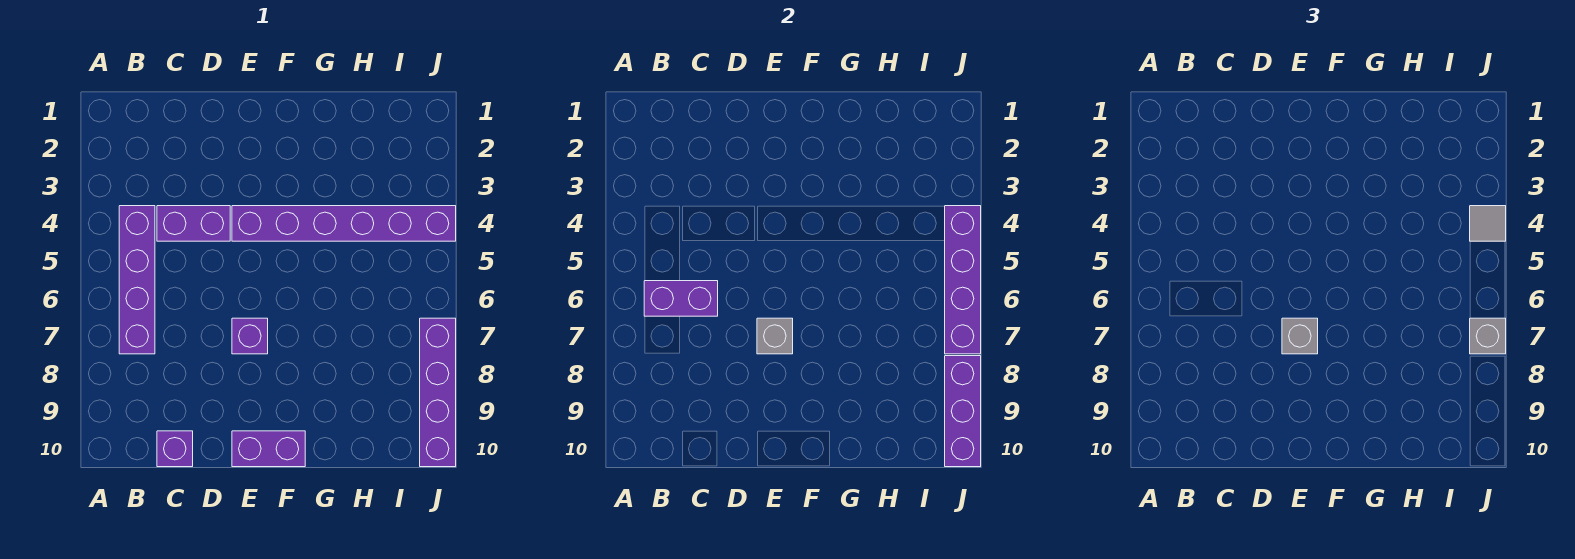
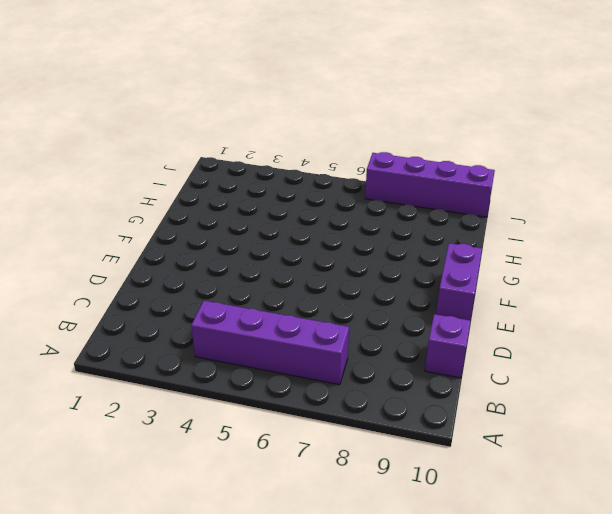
none -> purple 1x2 brick [157,206,230,241]
none -> purple 1x6 brick [232,206,456,241]
none -> purple 1x1 brick [232,318,268,354]

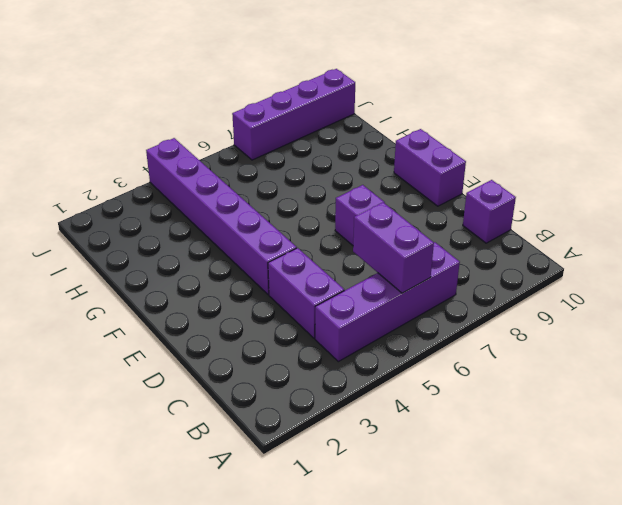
none -> grey 1x1 brick [757,318,793,354]
none -> purple 1x4 brick [945,206,981,354]
none -> purple 1x3 brick [945,356,981,467]

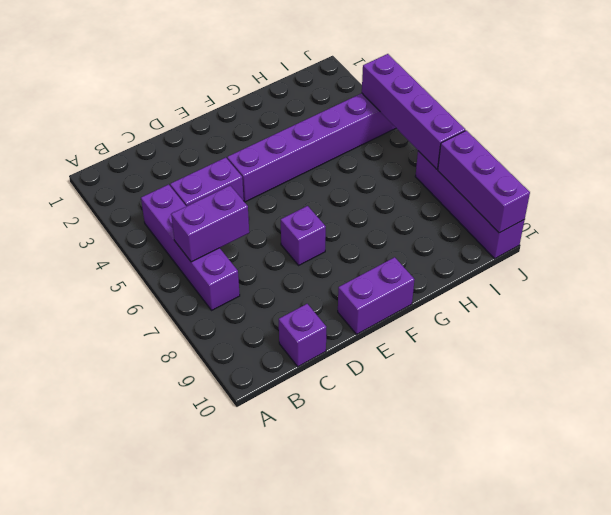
none -> grey 1x1 brick [757,318,793,354]
none -> grey 1x1 brick [1282,318,1318,354]
none -> grey 1x1 tile [1470,206,1506,241]

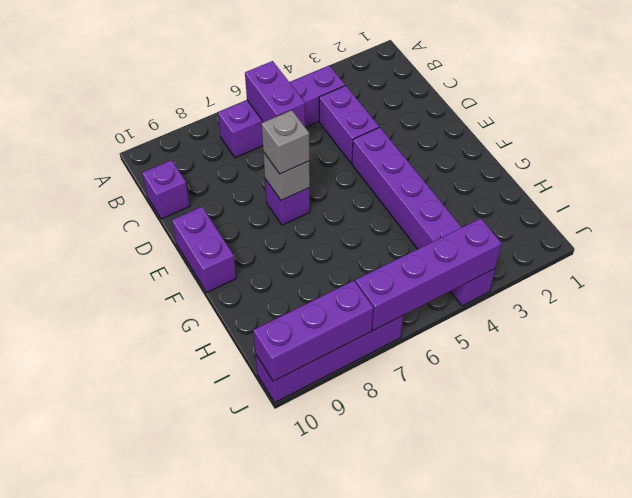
none -> grey 1x1 tile [1470,206,1506,241]
none -> grey 1x1 brick [1470,318,1506,354]

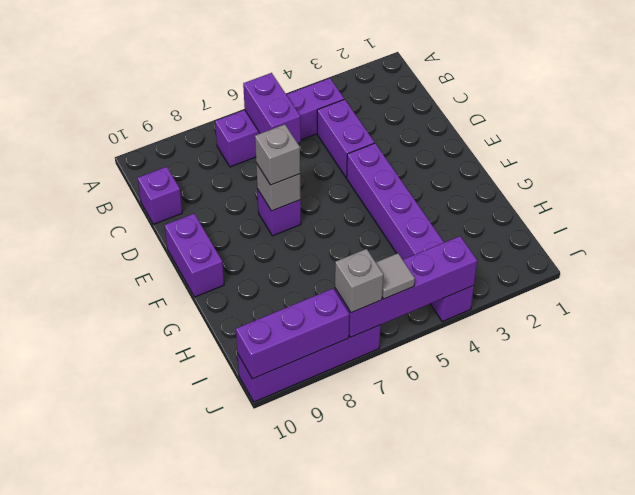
grey 1x1 tile [376,253,415,299] -> grey 1x1 tile moved to [1470,206,1506,241]

